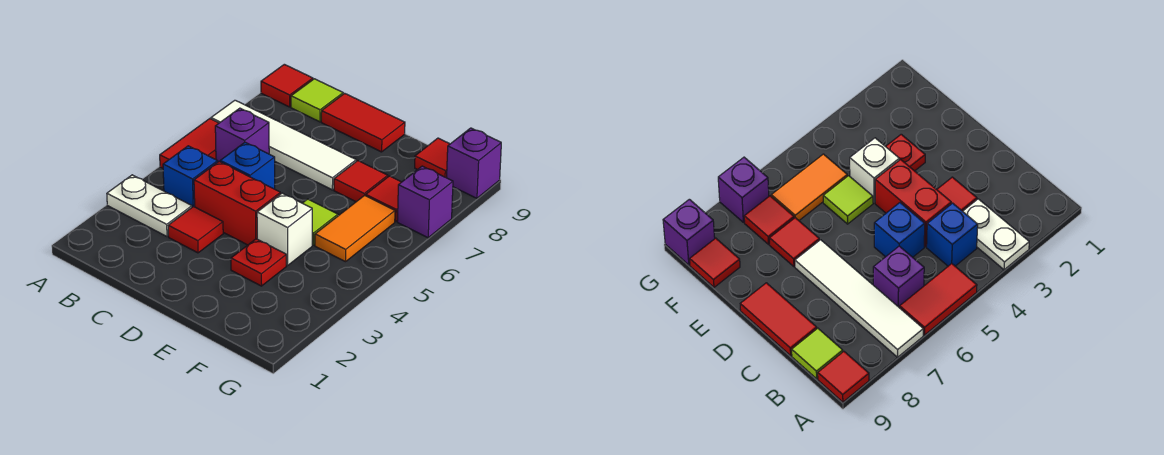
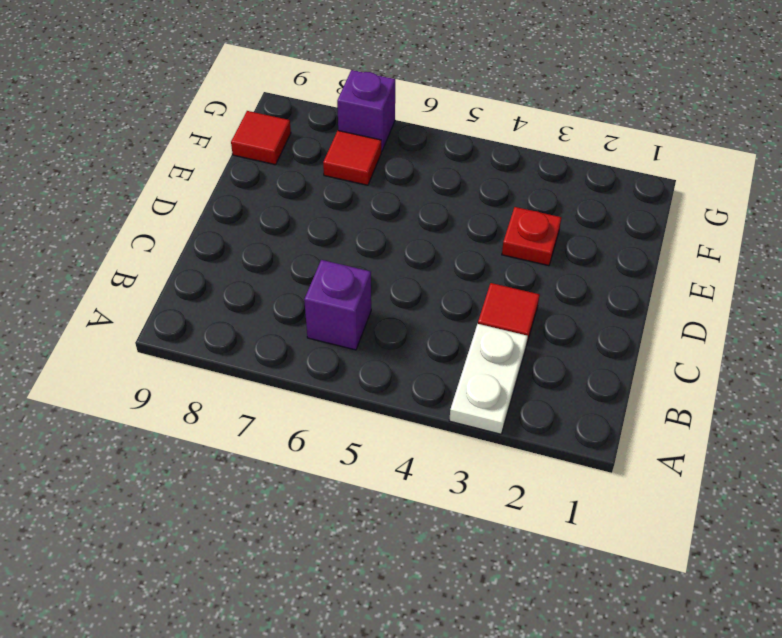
none -> red 1x2 tile [160,119,219,168]
none -> white 1x4 tile [211,100,356,190]
none -> red 1x1 tile [261,64,313,107]

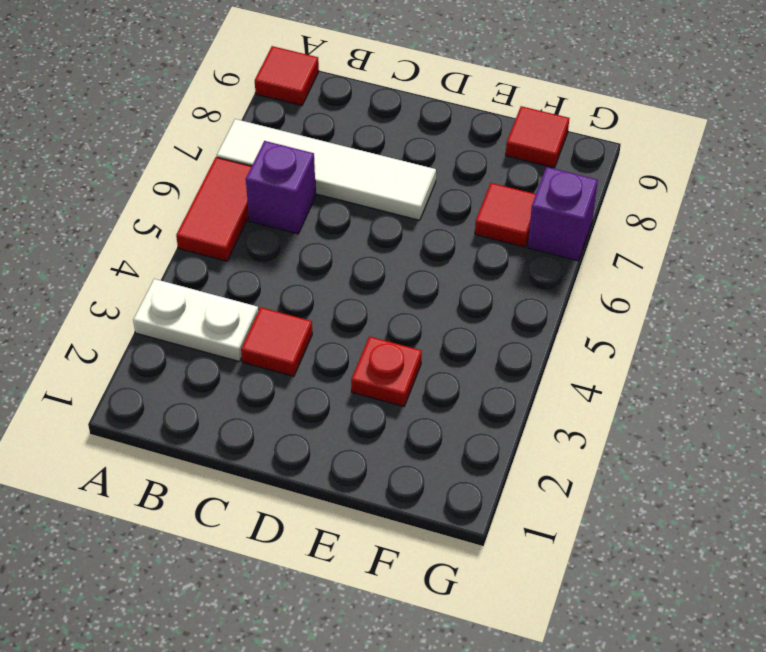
none -> blue 1x1 brick [163,146,218,207]
none -> lime 1x1 tile [291,79,343,122]
none -> red 1x2 brick [194,162,280,245]

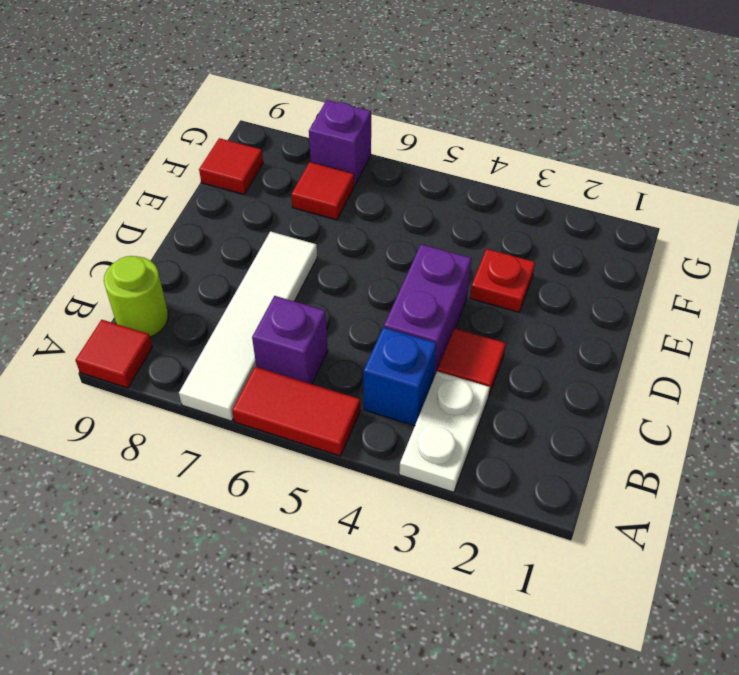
lime 1x1 round brick [104,256,168,337] -> lime 1x1 tile [291,79,343,122]
purple 1x2 brick [384,244,472,377] -> red 1x2 brick [194,162,280,245]
none -> blue 1x1 brick [220,142,275,189]
none -> red 1x2 tile [321,93,405,152]
none -> white 1x1 brick [257,193,312,265]

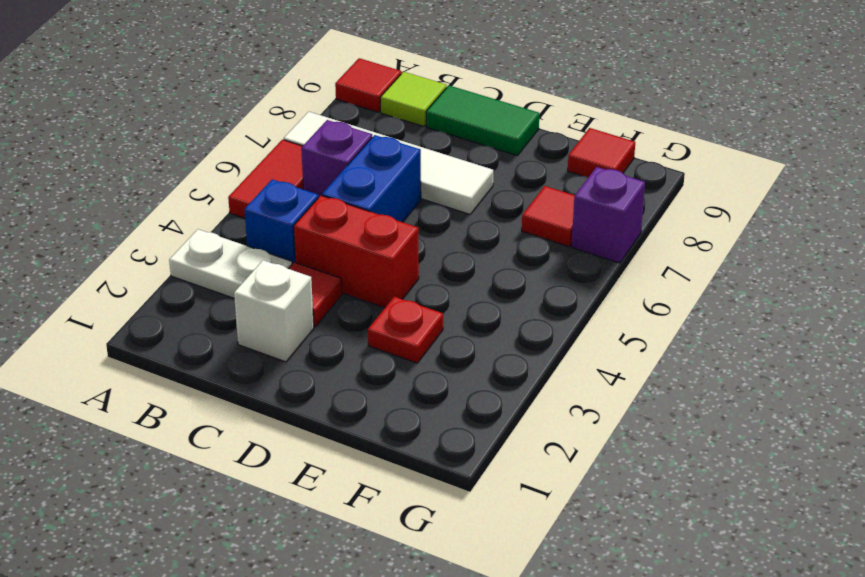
white 1x1 brick [234,260,314,362] -> white 1x1 brick moved to [257,193,312,265]
blue 1x2 brick [322,135,421,222] -> blue 1x1 brick [220,142,275,189]
green 1x2 tile [426,86,539,155] -> red 1x2 tile [321,93,405,152]
none -> lime 1x1 tile [303,199,338,245]
none -> red 1x1 tile [334,161,388,202]
none -> orange 1x2 tile [315,195,395,262]

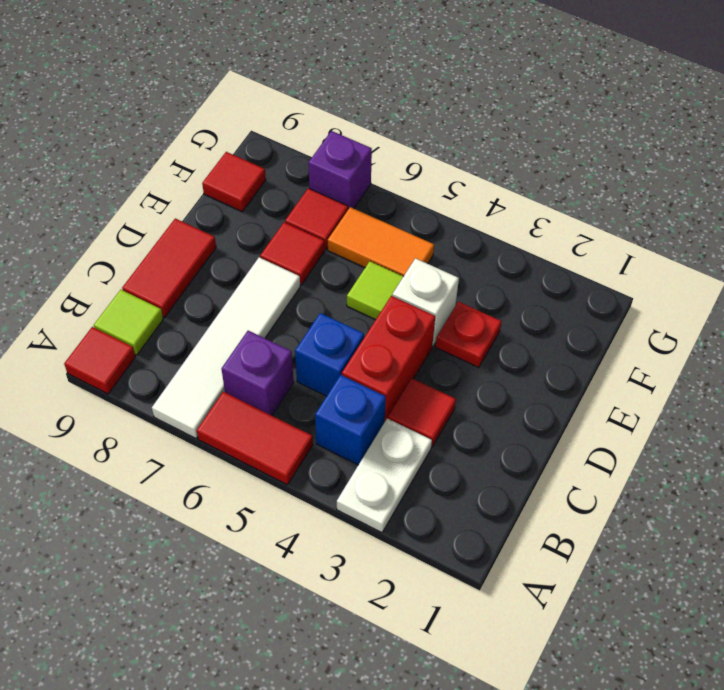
none -> purple 1x1 brick [447,128,501,198]

